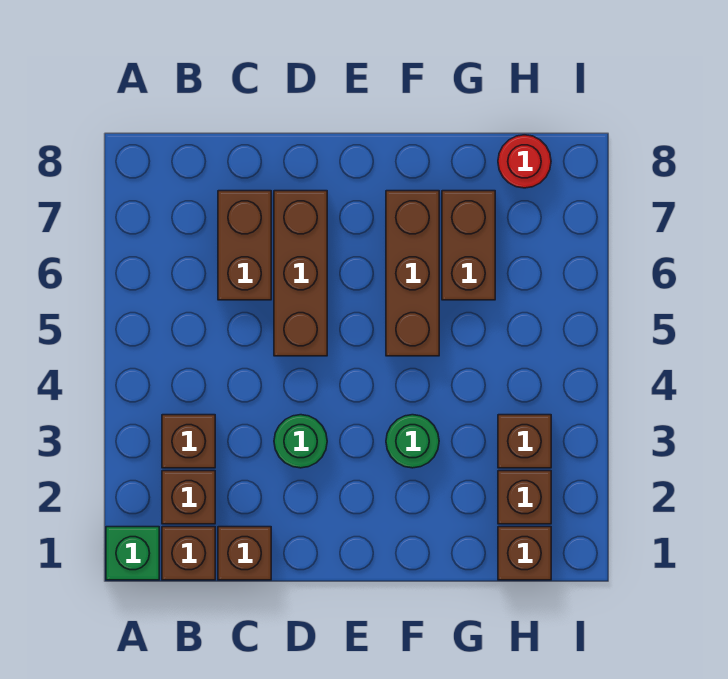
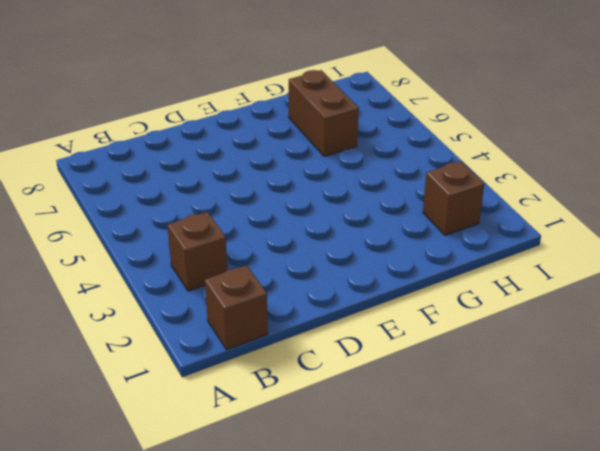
none -> green 1x1 brick [106,527,159,580]
none -> brown 1x1 brick [162,471,215,524]
none -> brown 1x1 brick [218,527,271,580]

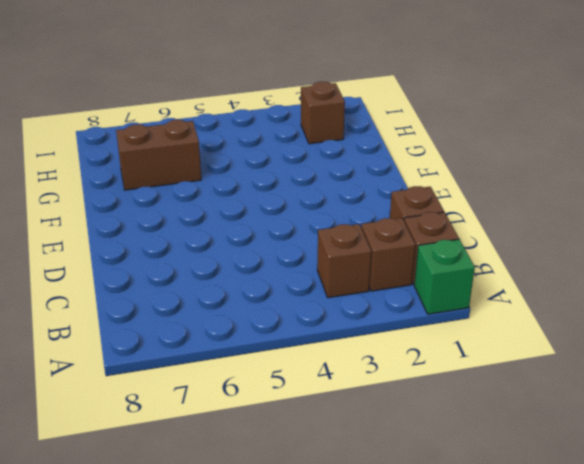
none -> brown 1x2 brick [218,191,271,300]
none -> green 1x1 round brick [274,415,327,468]
none -> brown 1x3 brick [274,191,327,356]

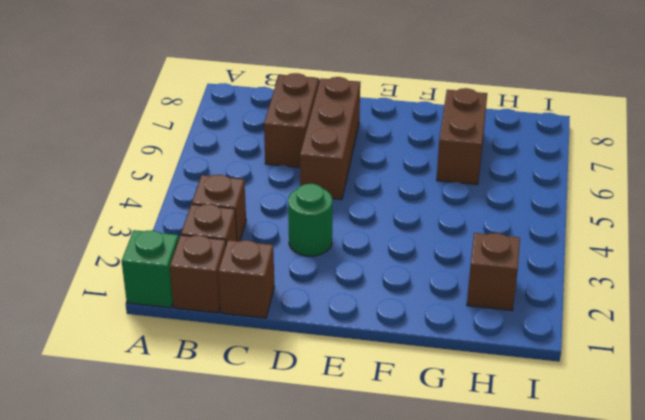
none -> green 1x1 round brick [386,415,439,468]
none -> brown 1x3 brick [386,191,439,356]
none -> brown 1x1 brick [498,527,551,580]

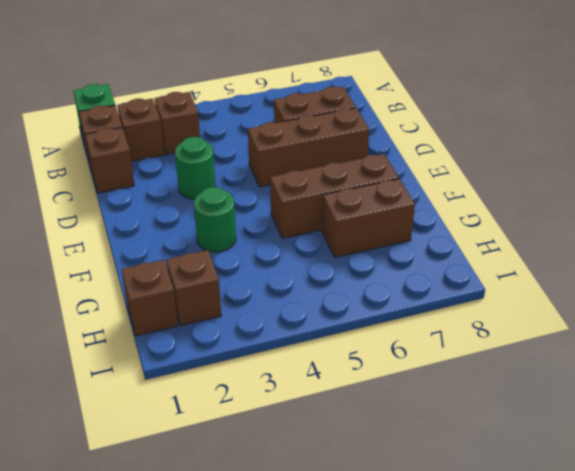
none -> brown 1x1 brick [498,415,551,468]
none -> red 1x1 round brick [498,135,551,188]

